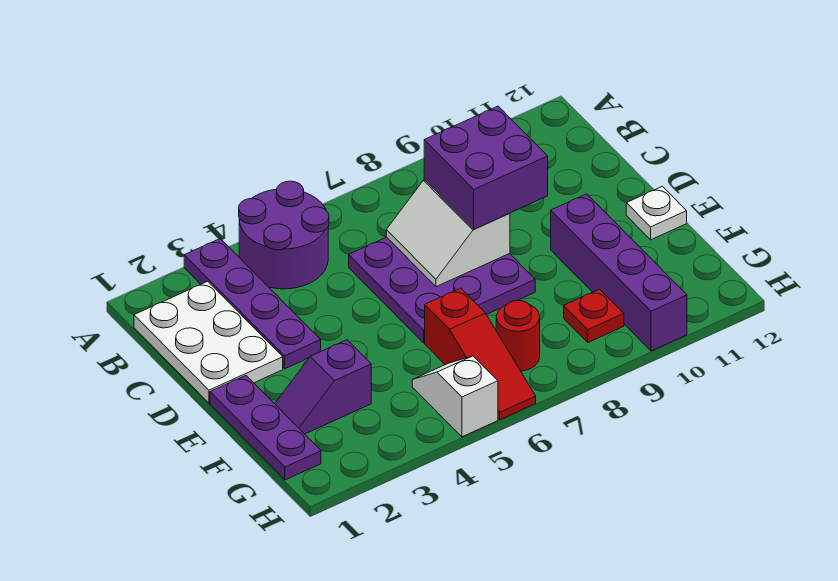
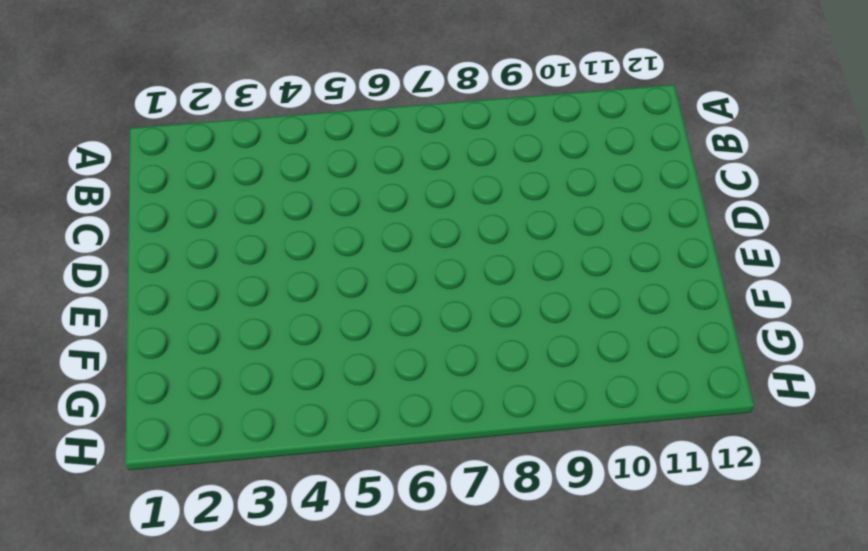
none -> purple 1x4 plate [184,239,321,369]
none -> purple 2x2 round brick [239,181,329,289]
none -> white 2x3 plate [134,281,283,403]

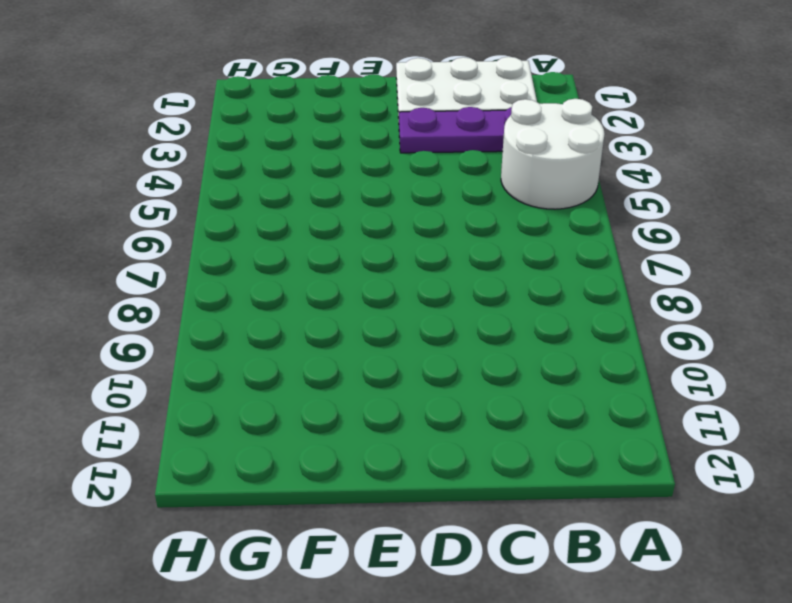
white 2x2 round brick [501,99,605,209] -> purple 2x2 round brick [239,181,329,289]
none -> purple 3x3 plate [349,237,535,343]
none -> purple 1x3 plate [210,375,321,480]
none -> purple 1x4 brick [551,194,687,351]

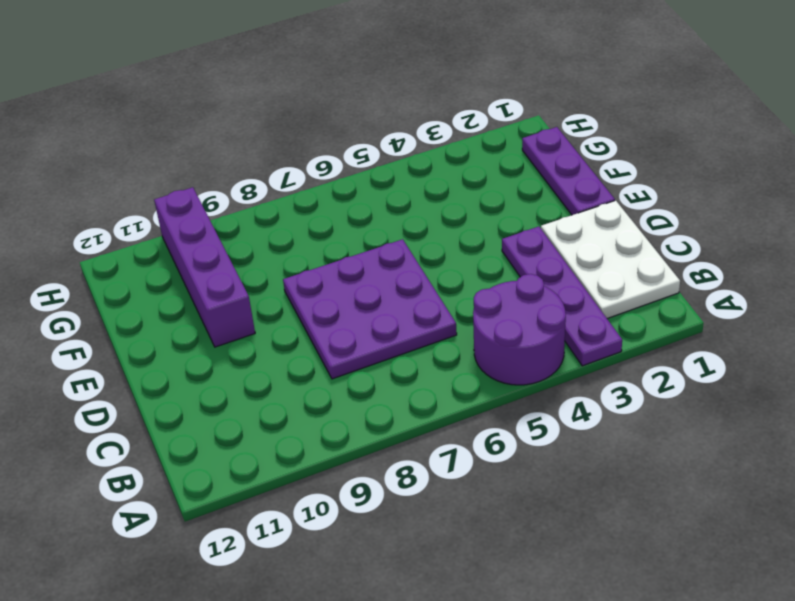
none -> white 1x1 plate [626,186,687,240]
none -> purple 1x2 slope [275,340,371,434]
none -> red 1x3 slope [425,288,536,419]

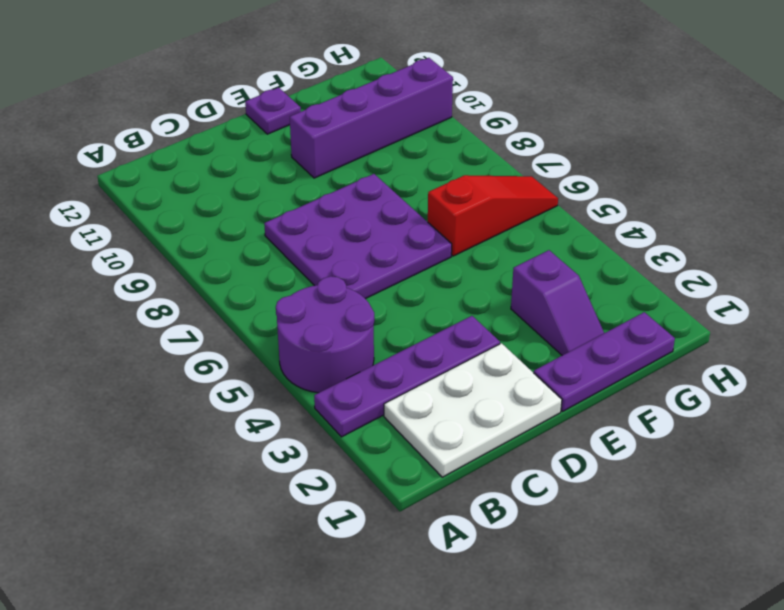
purple 1x1 plate [245,88,301,134] -> white 1x1 plate [626,186,687,240]
none -> white 1x2 slope [412,356,498,437]
none -> red 1x1 round brick [496,301,540,371]
none -> red 1x1 plate [564,289,624,342]

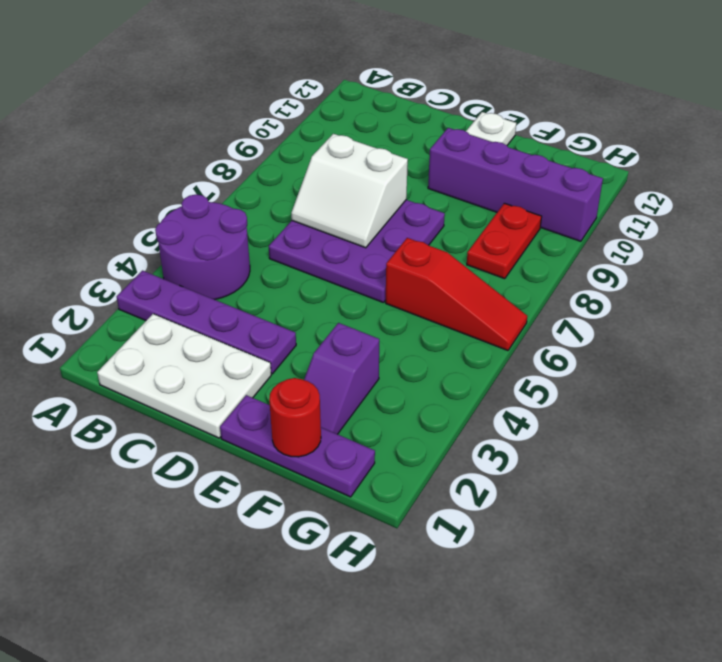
red 1x1 round brick [269,378,321,457] -> red 1x1 round brick moved to [496,301,540,371]
red 1x2 plate [467,203,542,279] -> red 1x1 plate [564,289,624,342]
none -> white 1x2 slope [412,356,498,437]
none -> purple 2x2 brick [424,106,548,229]

